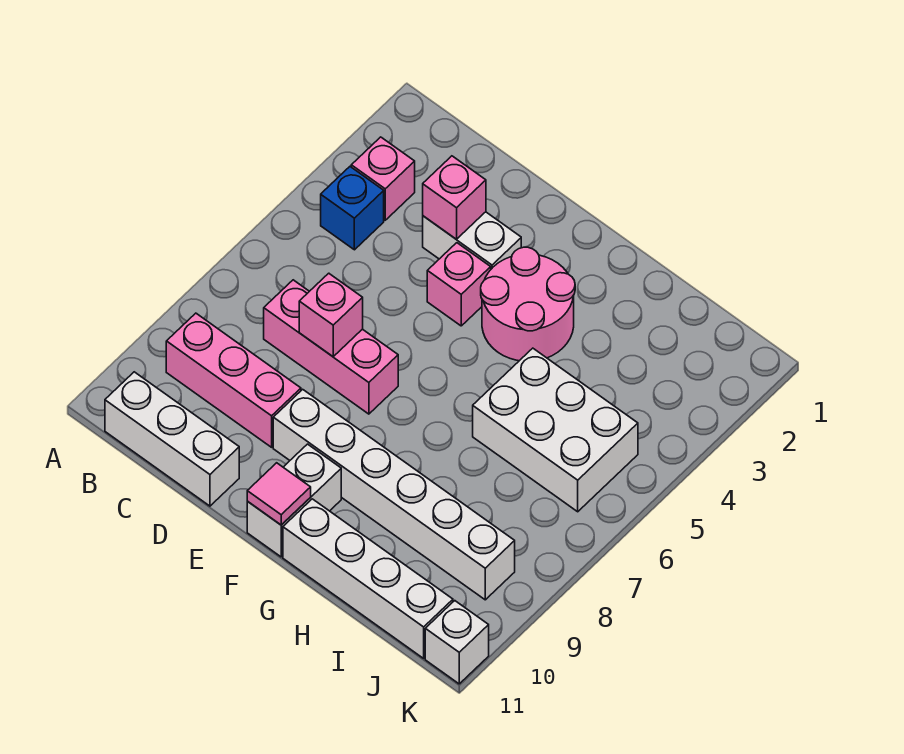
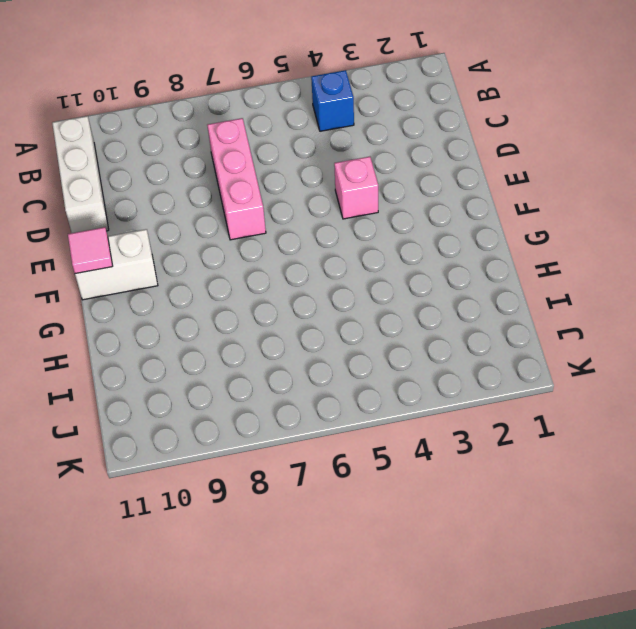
none -> pink 1x1 brick [351,137,415,220]
none -> pink 1x3 brick [166,313,301,447]
none -> white 1x2 brick [423,212,521,269]

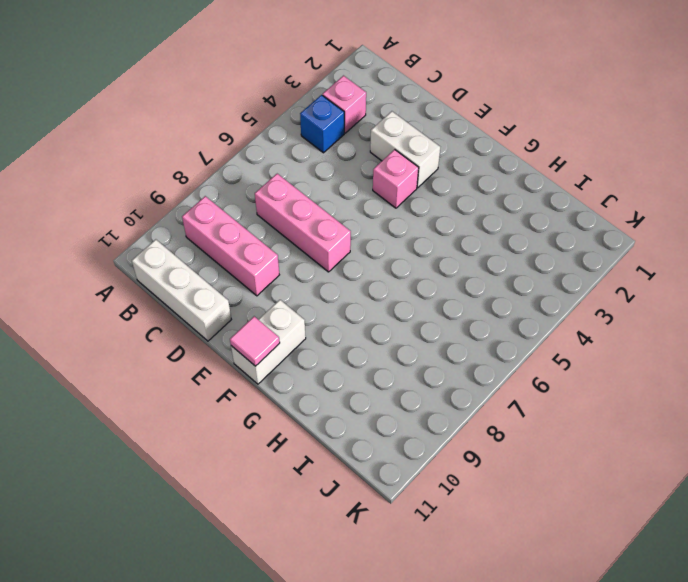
none -> white 1x6 brick [273,389,515,600]
none -> pink 2x2 round brick [481,247,575,361]
none -> white 1x4 brick [283,499,453,658]

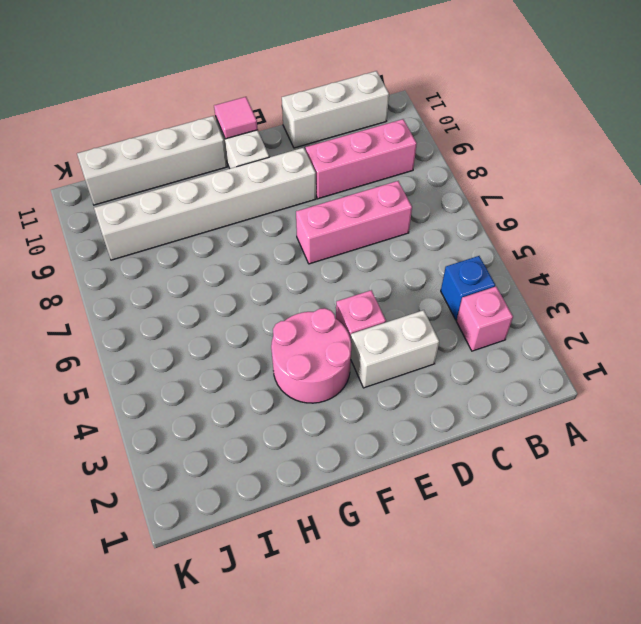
none -> white 2x3 brick [473,348,638,512]
none -> white 1x1 brick [425,601,489,684]
none -> pink 1x1 brick [423,156,486,239]

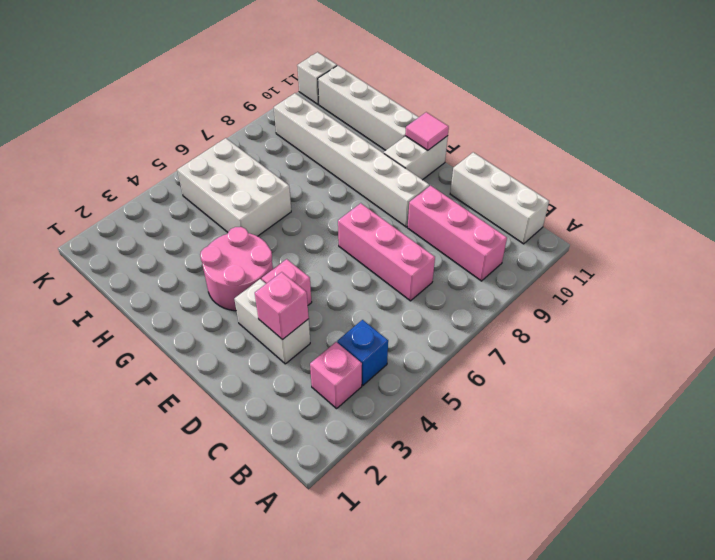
none -> pink 1x1 brick [299,273,363,357]

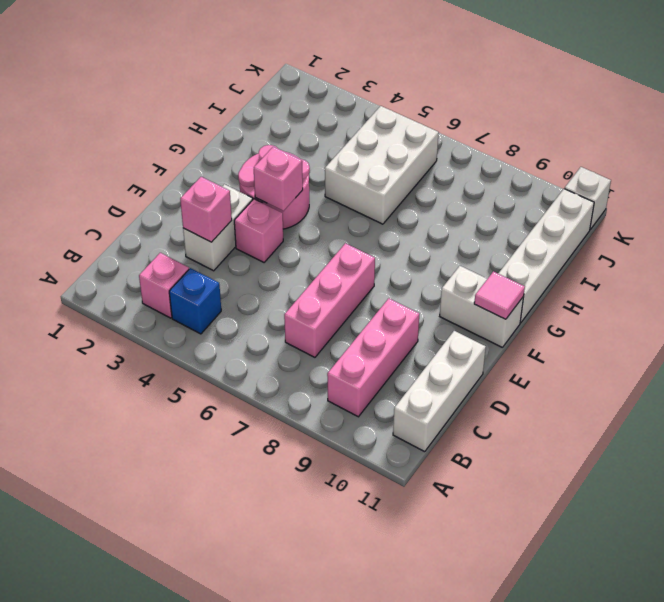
pink 1x1 brick [254,147,303,211] -> pink 1x1 brick moved to [299,273,363,357]
none -> white 1x6 brick [273,389,515,600]

